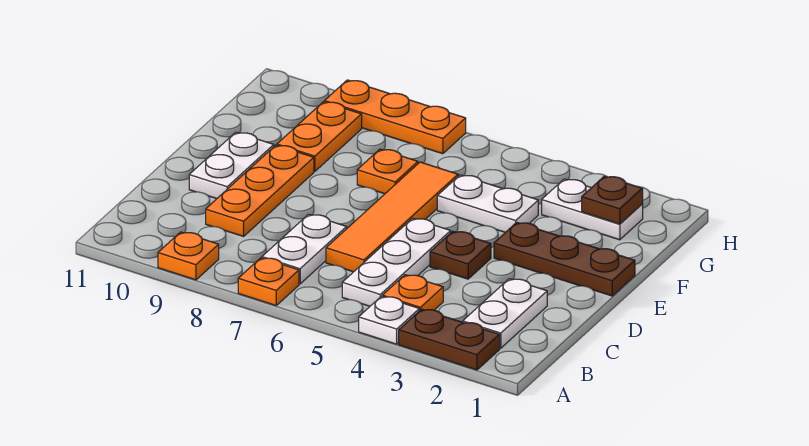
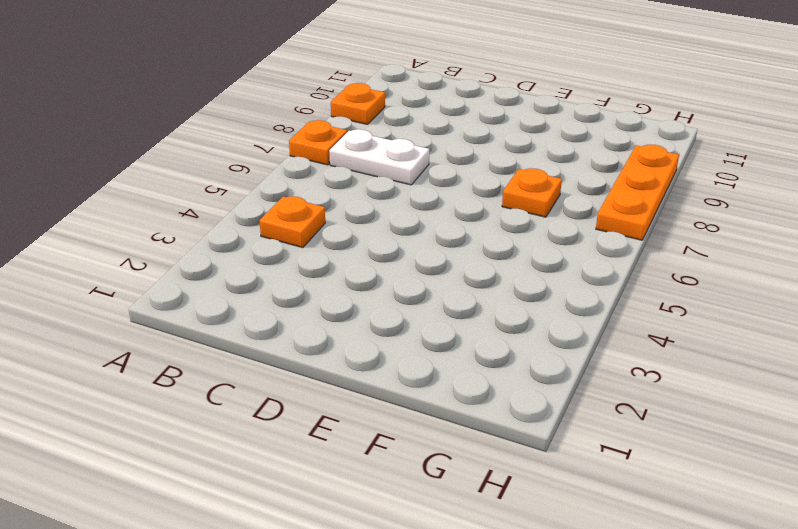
none -> brown 1x2 plate [399,309,500,370]
none -> white 1x1 plate [359,296,419,344]
none -> white 1x2 plate [463,279,547,348]

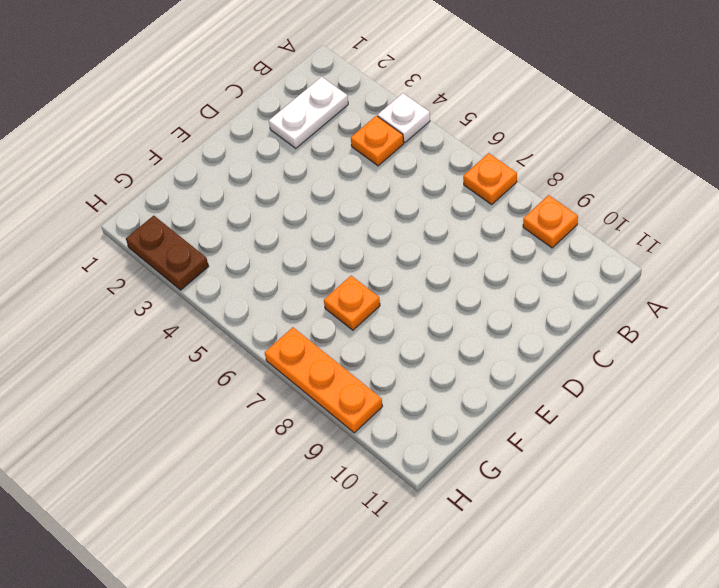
brown 1x2 plate [126,216,209,290] -> brown 1x2 plate moved to [399,309,500,370]
none -> white 1x3 plate [342,218,451,306]
none -> white 1x2 plate [262,214,347,284]
none -> orange 1x4 tile [326,162,458,272]

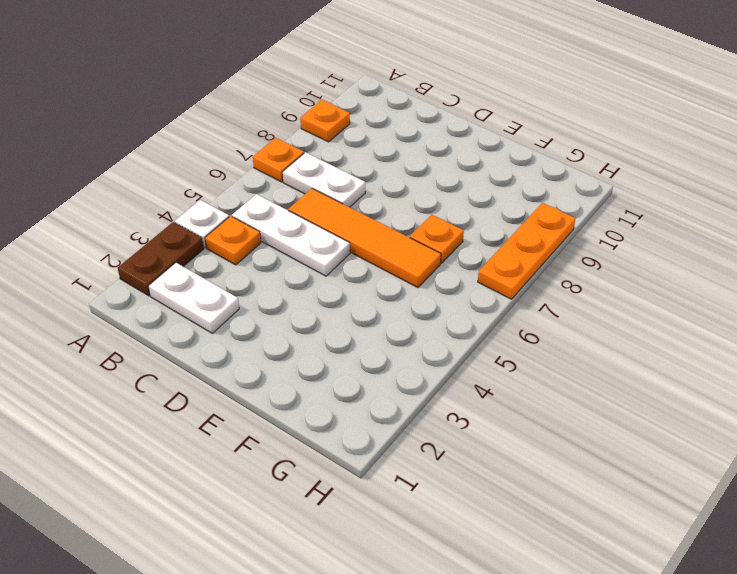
none -> orange 1x3 plate [206,145,314,236]
none -> brown 1x1 plate [430,231,491,279]
none -> white 1x2 plate [189,132,274,199]

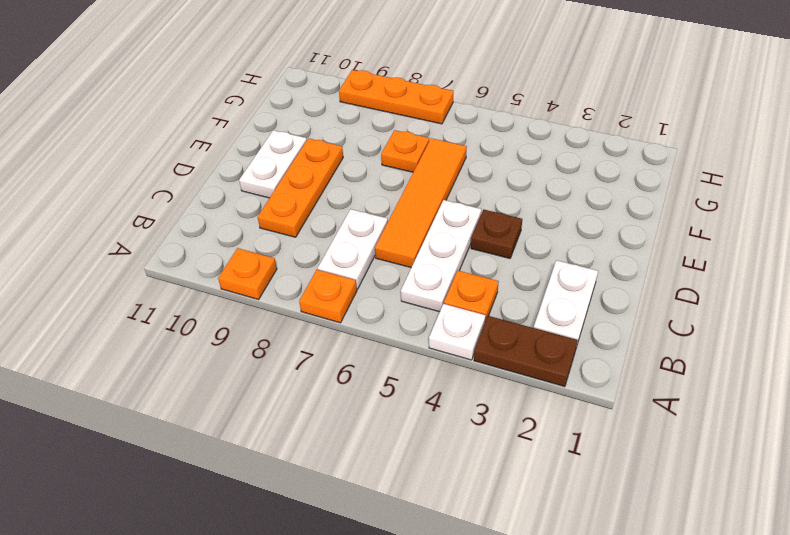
none -> brown 1x3 plate [494,222,635,296]
none -> white 1x2 plate [437,175,538,232]
none -> orange 1x2 plate [277,102,362,171]

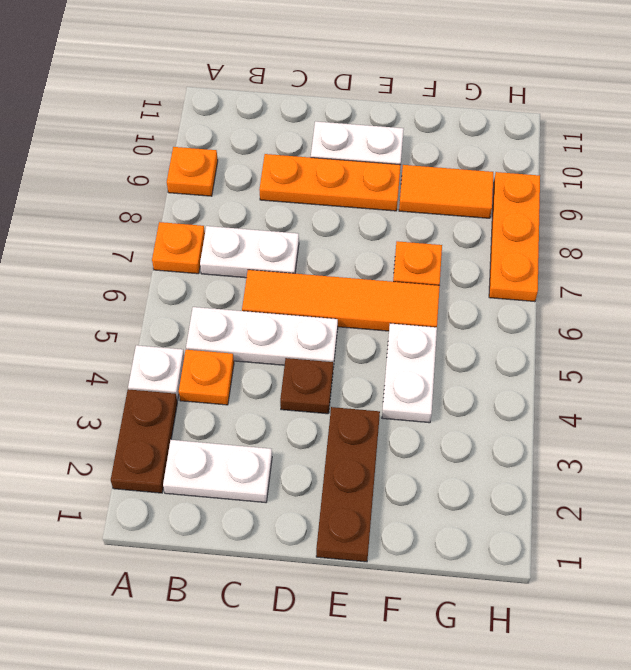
orange 1x2 tile [399,165,493,218] -> orange 1x2 plate [277,102,362,171]
none -> white 1x2 plate [542,179,643,240]
none -> brown 1x1 plate [582,176,643,224]

